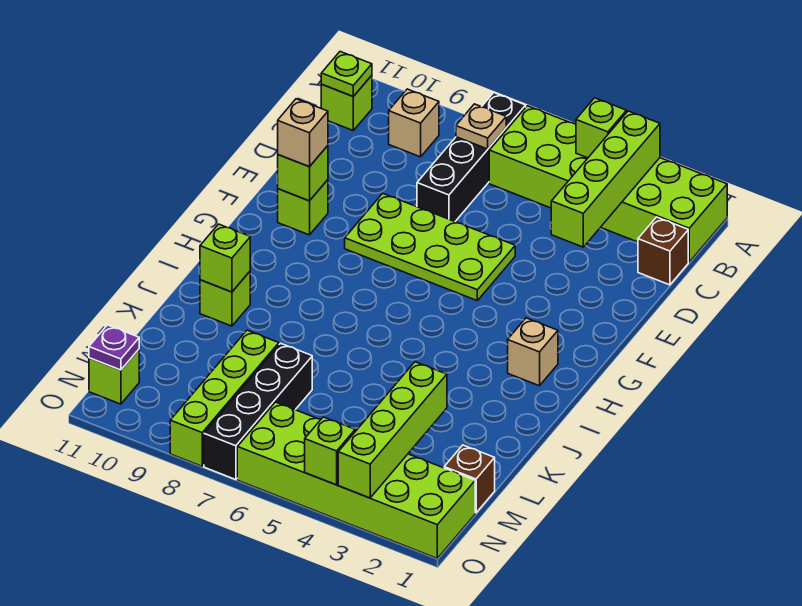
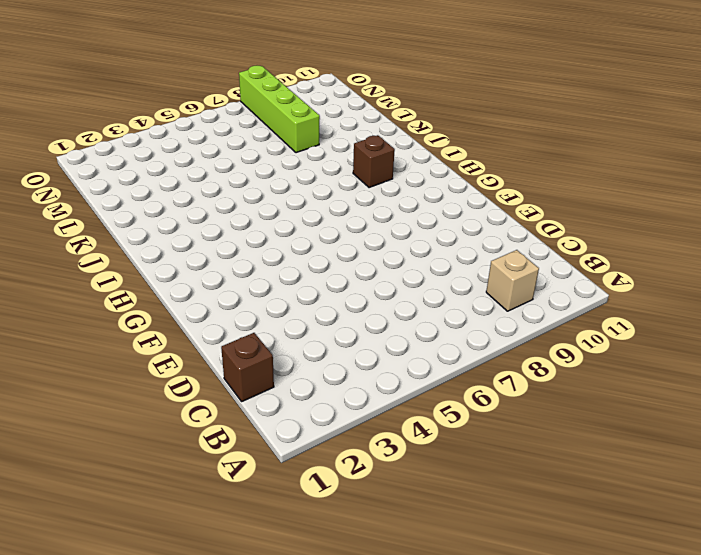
brown 1x1 brick [353,135,395,188] -> brown 1x1 brick moved to [444,445,495,513]
none -> lime 2x6 brick [489,106,727,262]
none -> black 1x4 brick [417,93,526,221]
none -> lime 1x1 brick [321,75,372,130]

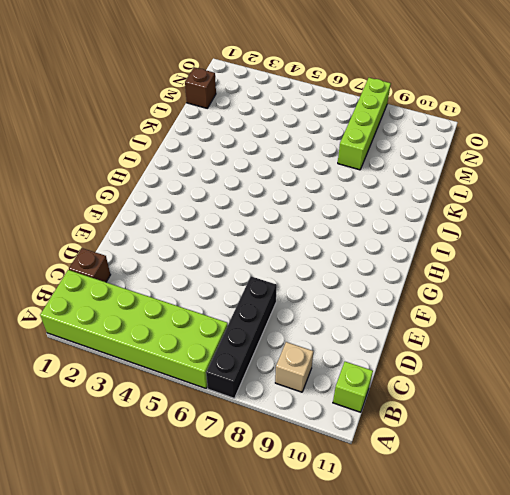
none -> lime 2x4 plate [345,193,515,300]
none -> lime 1x1 brick [278,180,328,235]
none -> tan 1x1 brick [508,318,558,386]

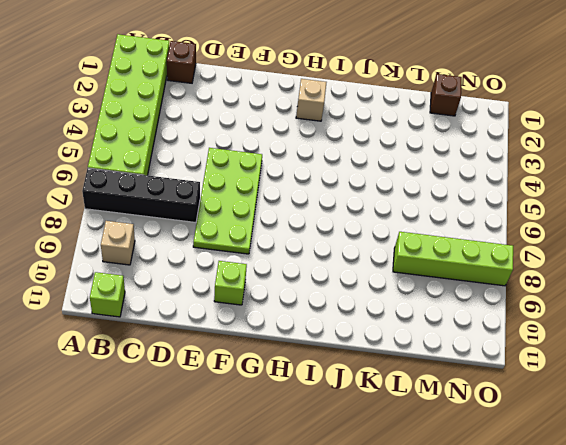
none -> lime 1x1 brick [200,272,250,326]
none -> black 1x4 brick [204,343,312,480]
none -> lime 2x6 brick [237,402,475,558]

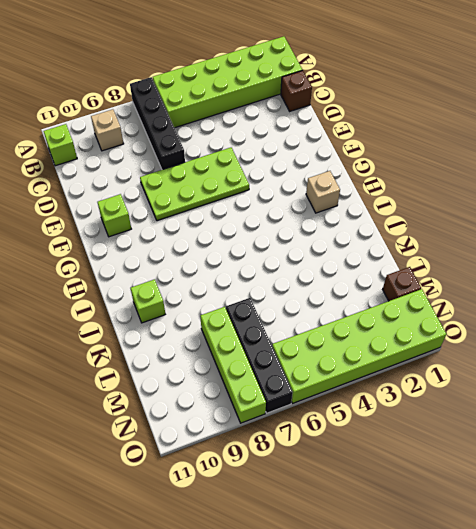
none -> lime 1x1 brick [89,349,139,404]
none -> lime 1x4 brick [551,111,660,247]
none -> lime 1x1 brick [576,98,626,158]

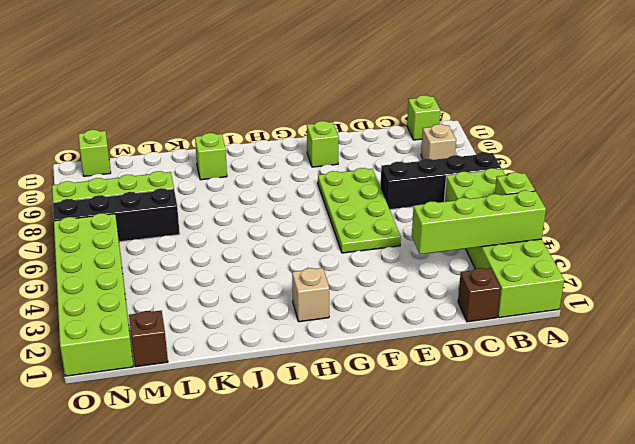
none -> tan 1x1 plate [456,104,506,149]
none -> lime 1x1 plate [321,52,372,96]
none -> lime 1x1 brick [278,146,328,201]

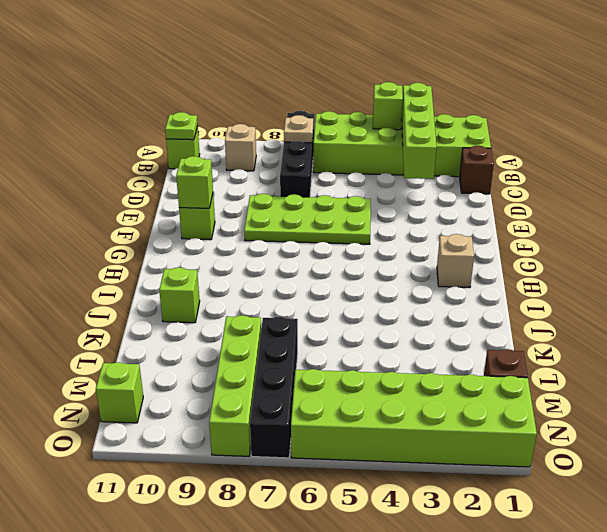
none -> lime 1x1 brick [200,224,250,292]
none -> lime 1x4 brick [338,362,447,498]
none -> purple 1x1 plate [89,325,139,370]

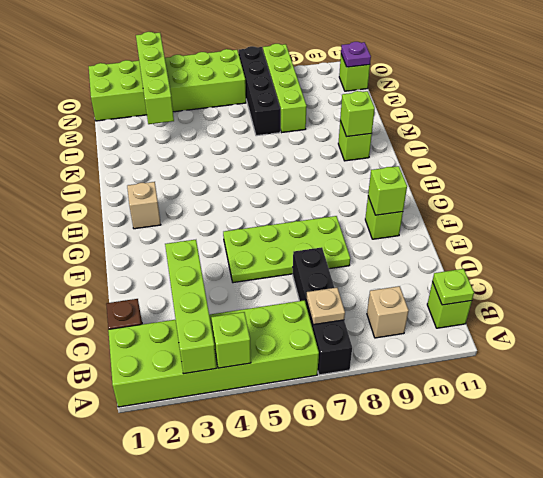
none -> brown 1x1 brick [444,445,495,513]
none -> lime 1x1 brick [305,417,355,485]
none -> tan 1x1 brick [278,99,328,167]

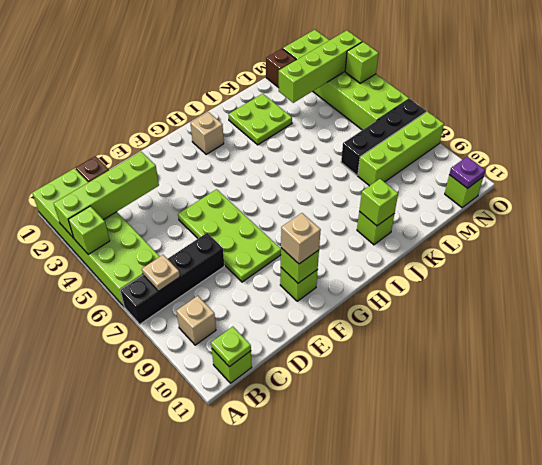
lime 2x2 plate [229,94,292,145] -> none

